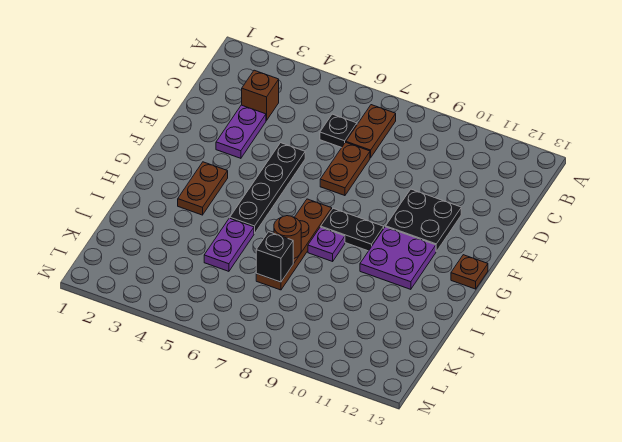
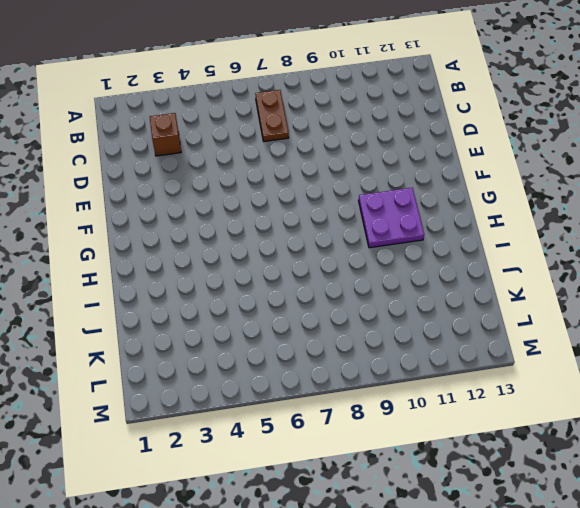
none -> black 1x1 plate [320,114,357,148]
none -> purple 1x2 plate [216,105,266,158]
none -> brown 1x2 plate [320,142,370,196]

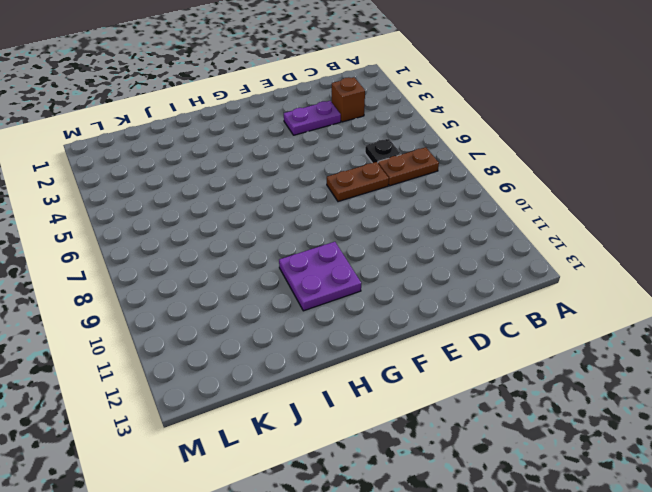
none -> black 1x4 plate [230,143,305,234]
none -> black 2x2 plate [386,189,461,251]
none -> brown 1x2 plate [178,162,228,215]

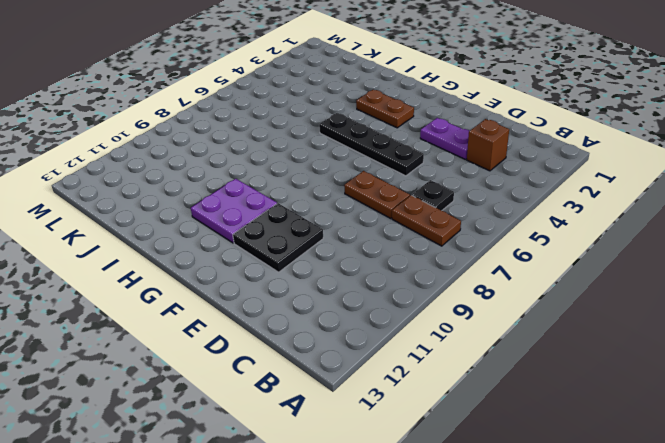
none -> brown 1x4 plate [256,199,332,290]
none -> black 1x2 plate [321,208,384,251]
none -> brown 1x1 plate [451,255,488,289]

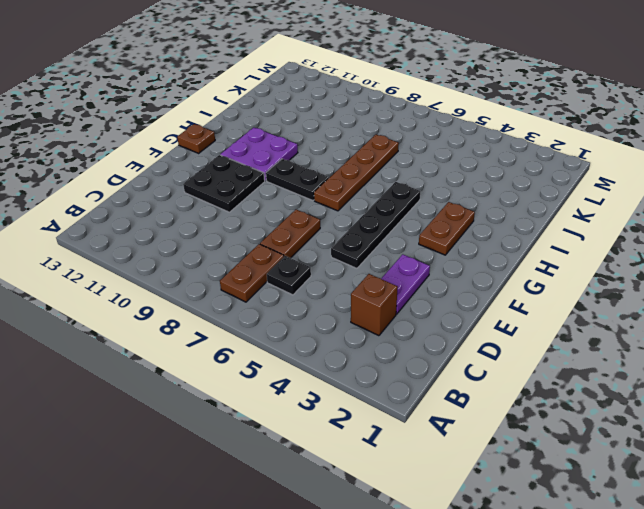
none -> purple 1x1 plate [308,227,345,261]
none -> purple 1x2 plate [204,218,254,271]
none -> brown 1x1 round brick [274,216,301,259]

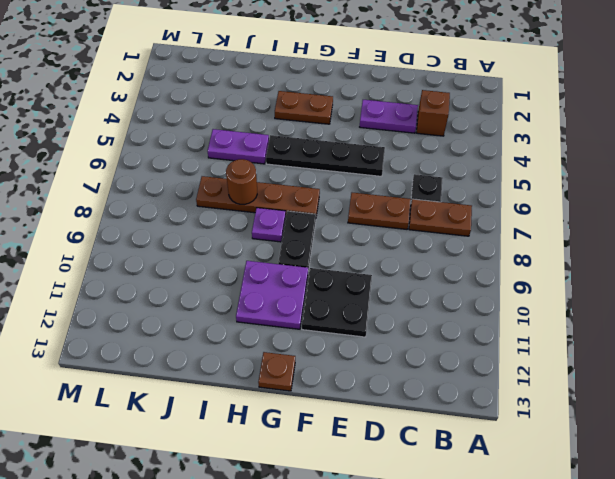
none -> black 1x1 brick [256,232,293,282]

